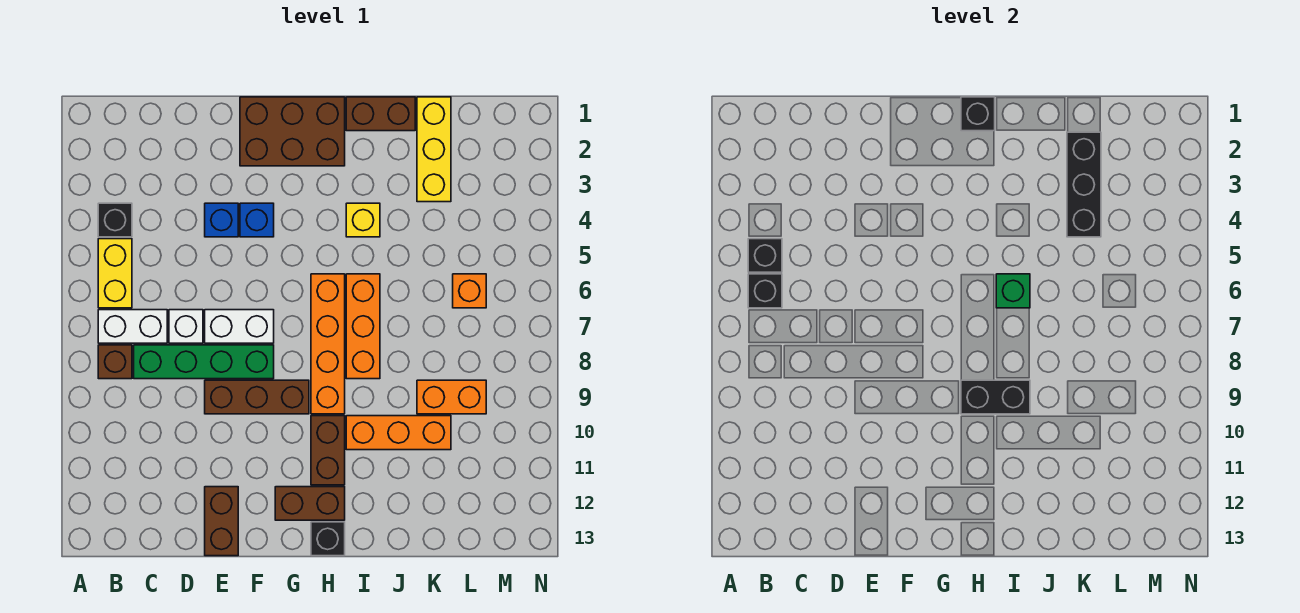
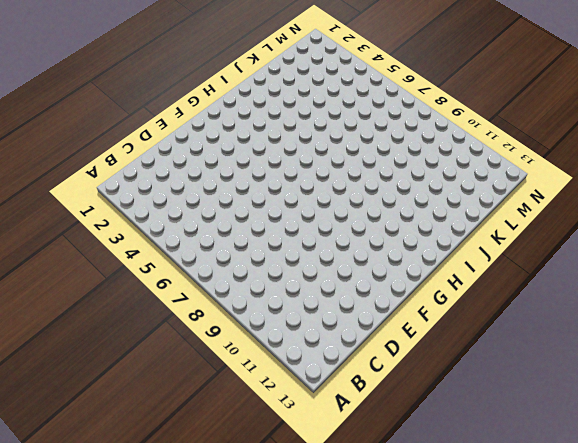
none -> black 1x1 brick [98,203,132,237]
none -> yellow 1x2 brick [98,239,132,308]
none -> white 1x2 brick [98,310,167,343]

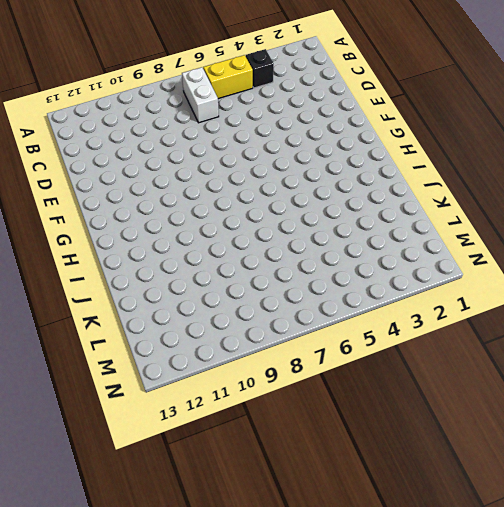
none -> brown 1x1 brick [98,345,132,379]
none -> green 1x4 brick [134,345,274,379]
none -> white 1x1 brick [169,310,203,343]

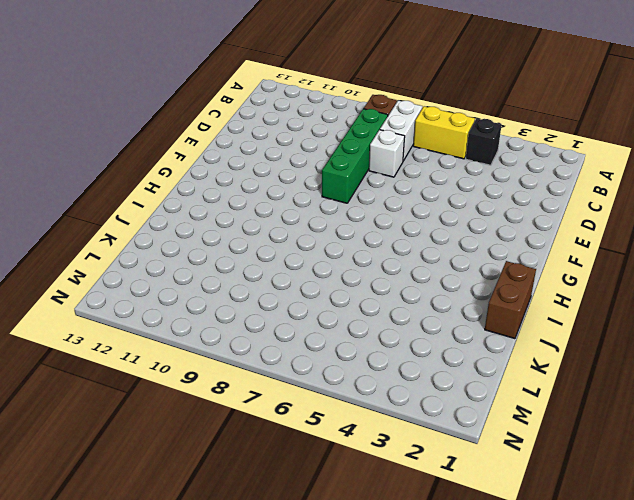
none -> blue 1x1 brick [205,203,238,237]
none -> white 1x2 brick [205,310,274,343]
none -> brown 1x3 brick [205,380,309,414]

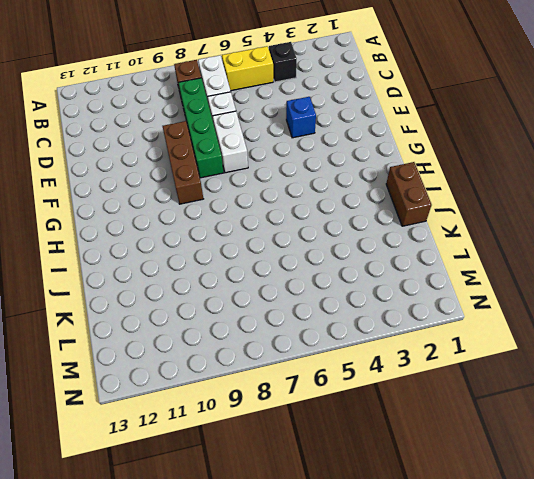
none -> brown 1x2 brick [205,487,238,556]
none -> brown 2x3 brick [240,97,345,166]
none -> blue 1x1 brick [240,203,274,237]

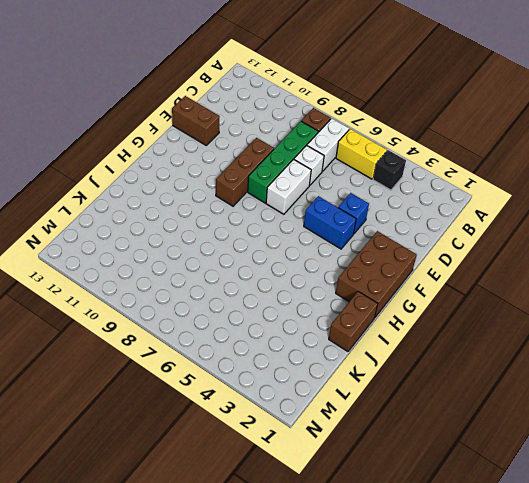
blue 1x2 brick [304,196,356,249] -> blue 1x1 brick [240,203,274,237]
none -> brown 1x2 brick [275,487,345,520]
none -> orange 1x4 brick [311,274,345,414]
none -> brown 1x2 brick [311,416,345,485]

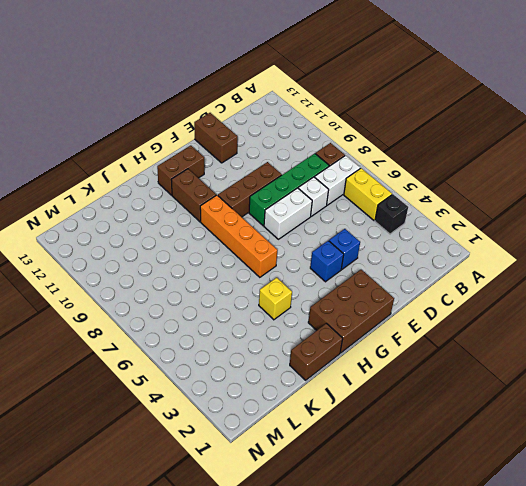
none -> black 1x1 brick [311,522,345,556]
none -> orange 1x3 brick [346,274,380,379]
none -> orange 1x3 brick [346,416,451,450]

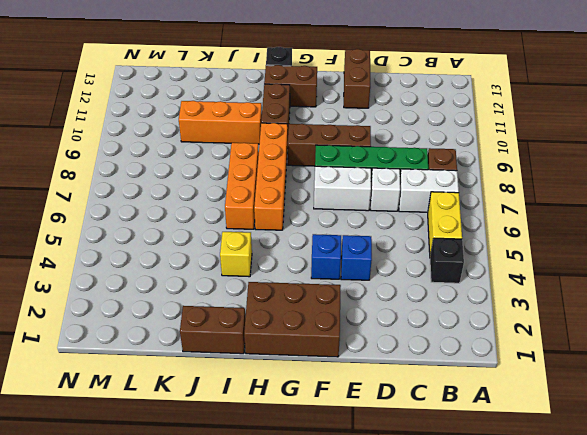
none -> yellow 1x3 brick [417,97,451,202]
none -> orange 1x2 brick [417,380,486,414]
none -> orange 1x1 brick [453,274,486,308]

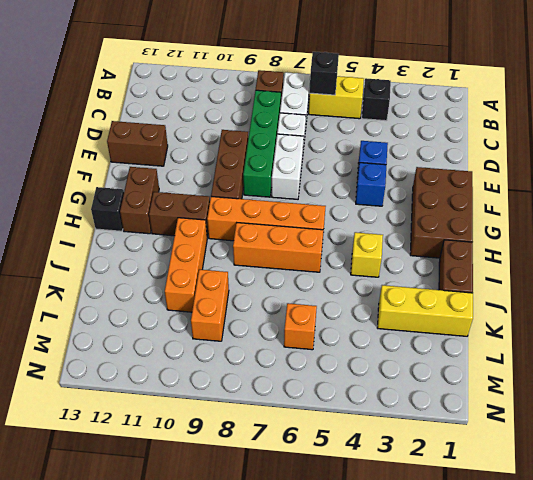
none -> black 1x1 brick [748,239,782,272]
none -> black 1x1 brick [961,97,995,131]
none -> black 1x2 brick [961,380,1030,414]

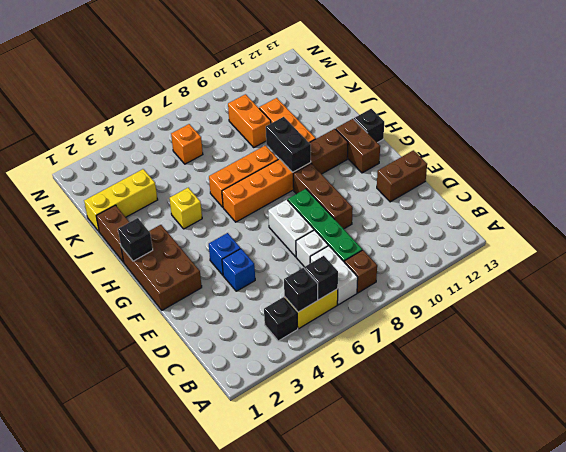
none -> green 1x1 brick [996,274,1030,308]
none -> black 1x3 brick [1067,132,1101,237]

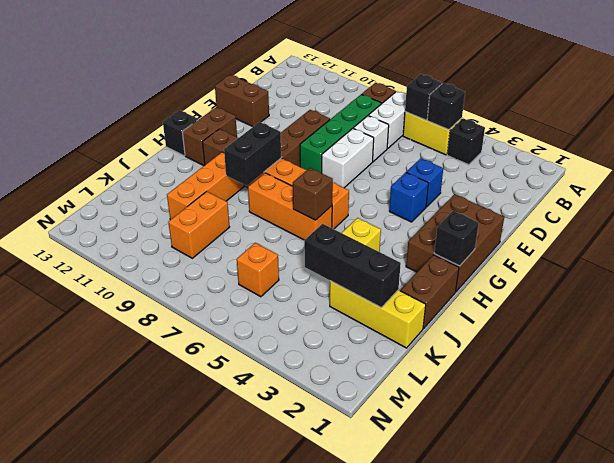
brown 1x1 brick [293,168,333,220] -> green 1x1 brick [996,274,1030,308]

